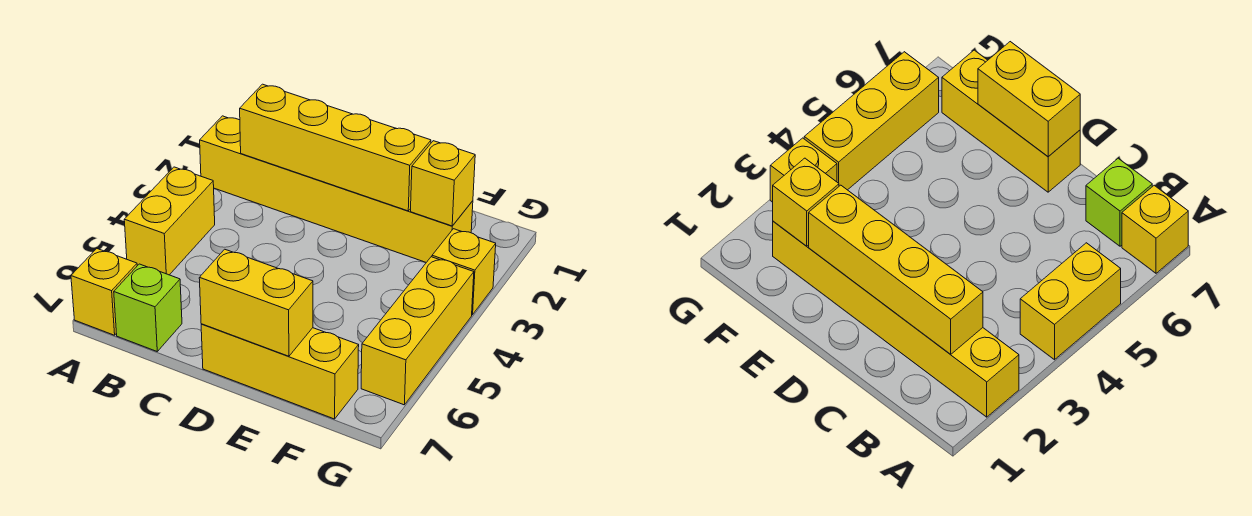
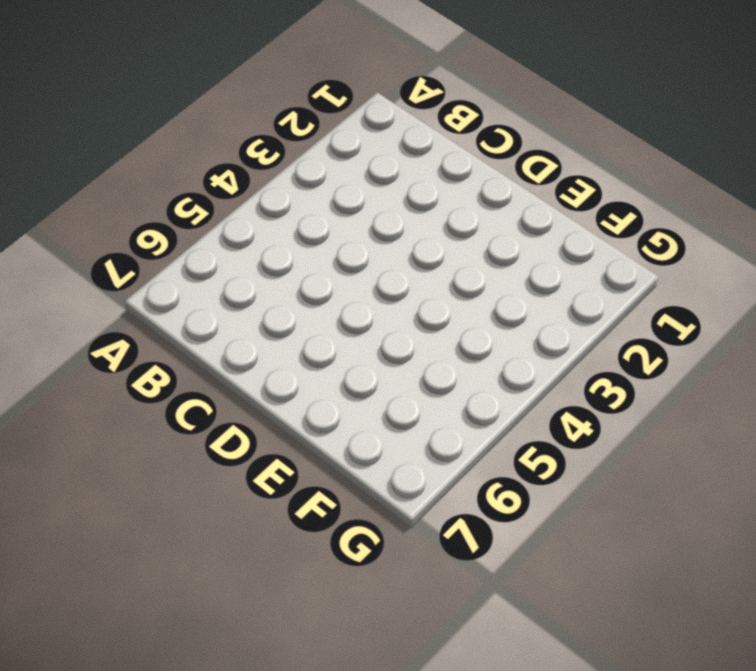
none -> yellow 1x6 brick [200,116,473,262]
none -> yellow 1x2 brick [124,167,215,275]

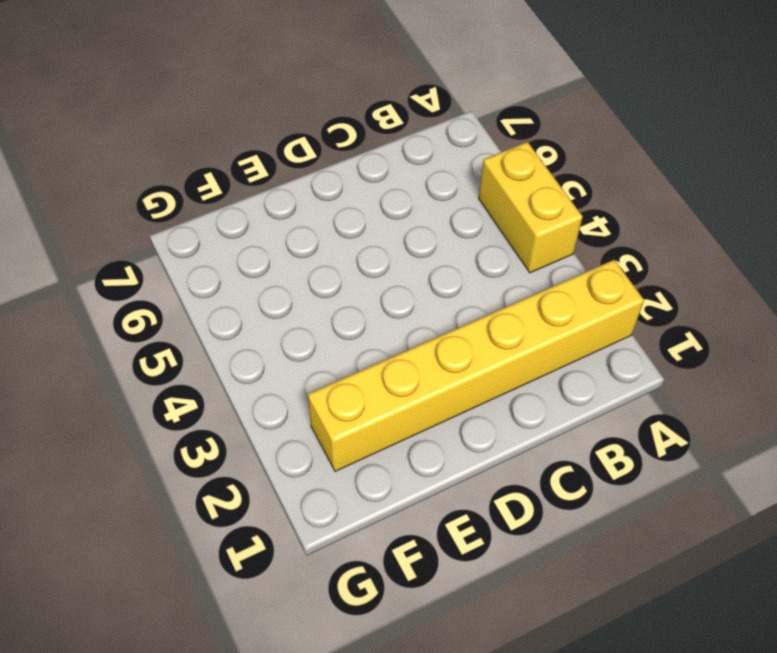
none -> yellow 1x1 brick [71,249,137,335]
none -> lime 1x1 brick [114,264,182,351]

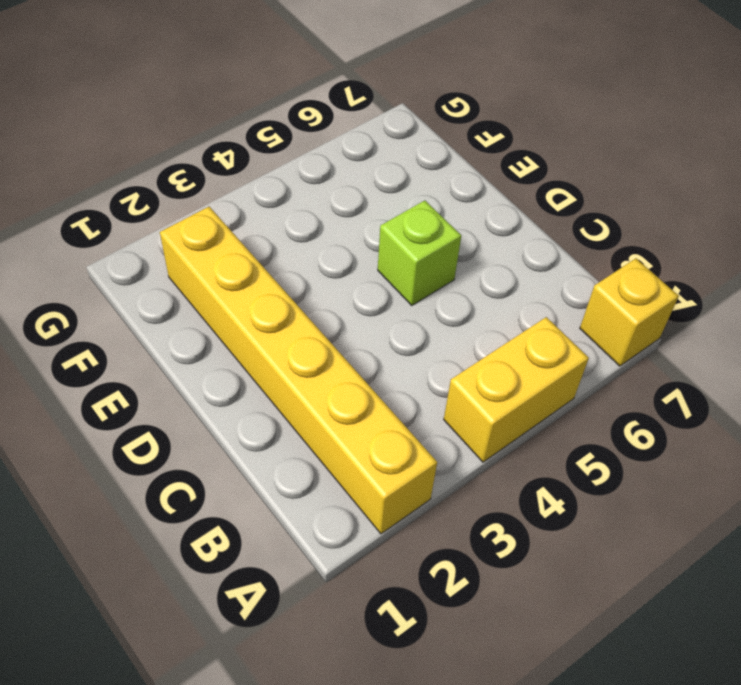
lime 1x1 brick [378,201,461,305] -> lime 1x1 brick moved to [114,264,182,351]
none -> yellow 1x3 brick [201,324,359,419]
none -> yellow 1x1 brick [432,229,496,315]

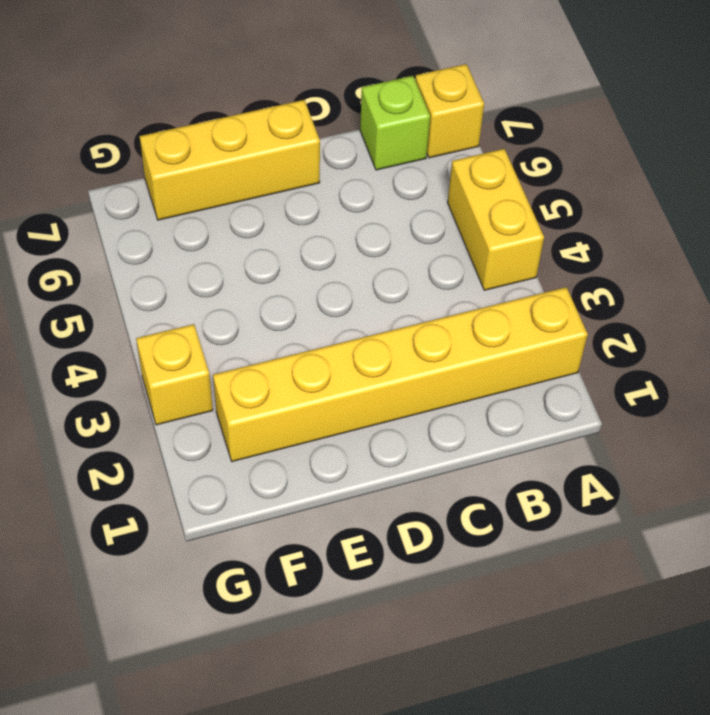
none -> yellow 1x3 brick [361,257,474,405]
none -> yellow 1x4 brick [240,84,431,211]

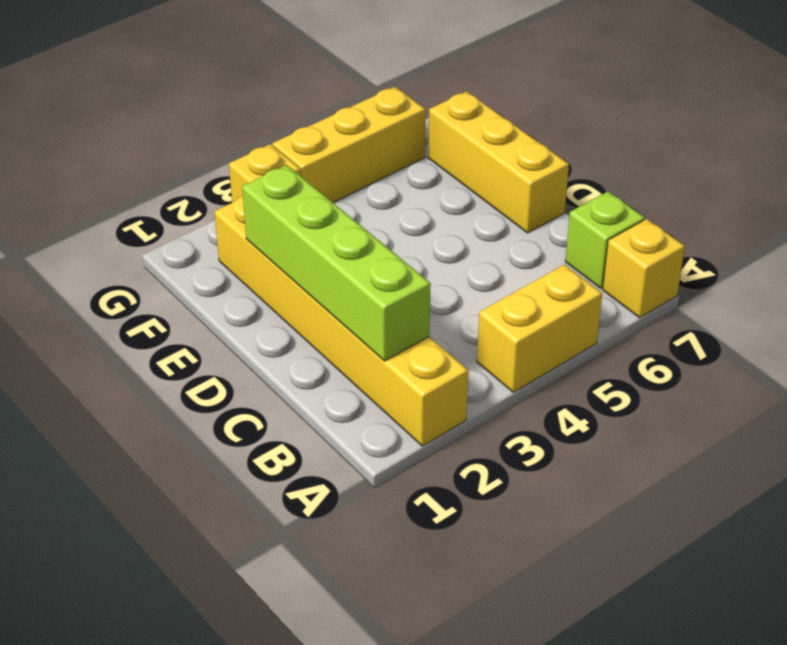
lime 1x4 brick [242,165,431,361] -> yellow 1x4 brick [240,84,431,211]
none -> yellow 1x2 brick [199,249,313,356]
none -> yellow 1x1 brick [411,141,475,226]

